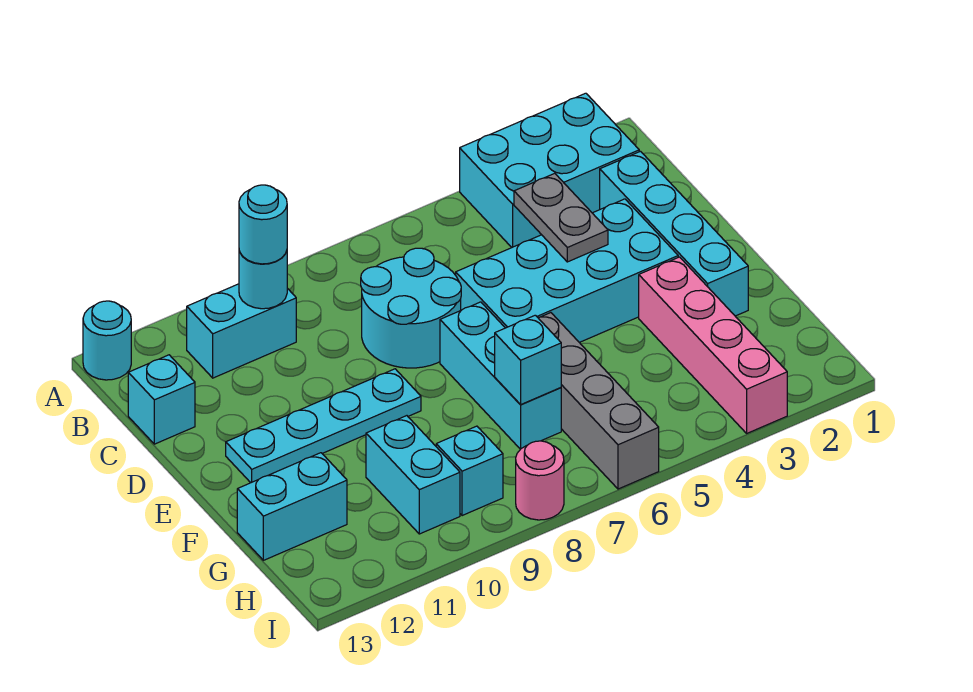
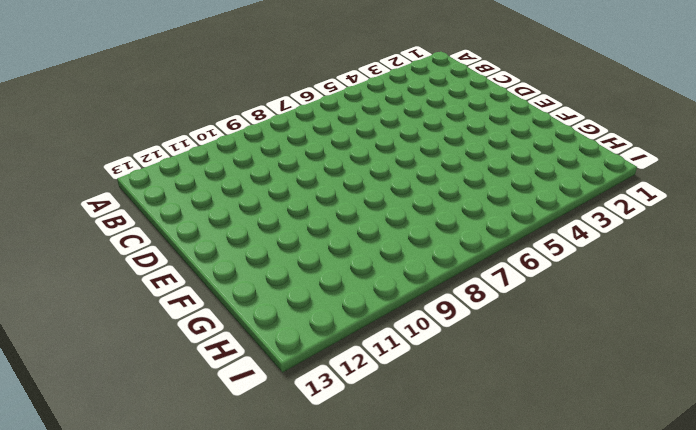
none -> cyan 2x3 brick [460,93,639,247]
none -> cyan 1x1 round brick [83,301,131,380]
none -> cyan 1x2 brick [187,284,296,378]

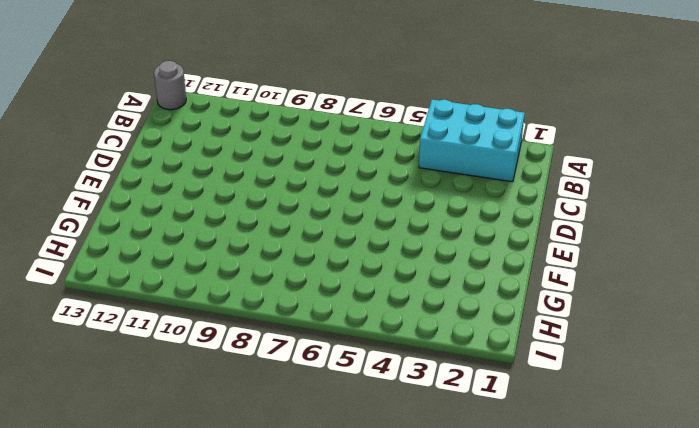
grey 1x1 round brick [154,61,186,110] -> cyan 1x1 round brick [83,301,131,380]
none -> cyan 1x2 brick [187,284,296,378]
none -> cyan 1x4 brick [600,151,748,316]
none -> cyan 2x2 round brick [361,248,461,368]

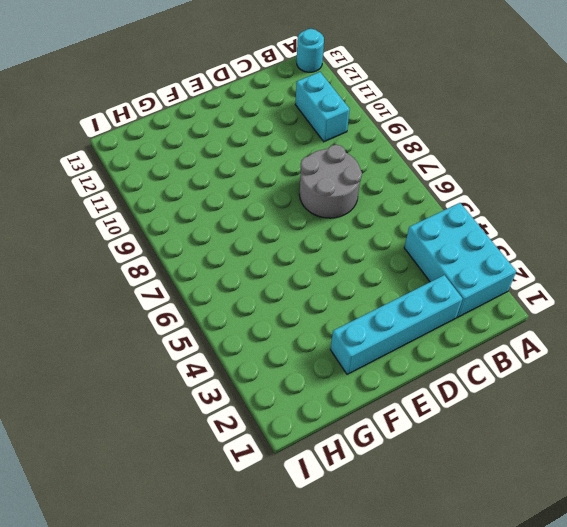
grey 2x2 round brick [299,145,362,218] -> cyan 2x2 round brick [361,248,461,368]
none -> cyan 1x1 brick [128,355,195,444]
none -> cyan 2x4 brick [456,199,678,343]
none -> cyan 1x3 brick [440,302,561,449]

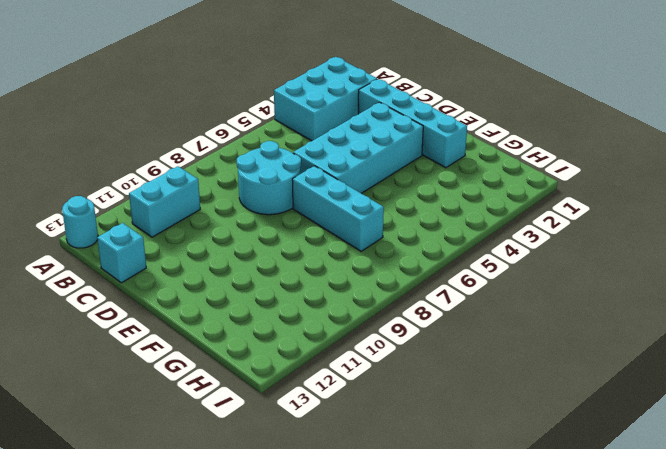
none -> cyan 1x4 plate [226,369,421,483]
none -> pink 1x4 brick [639,257,787,433]
none -> grey 1x4 brick [539,313,659,489]

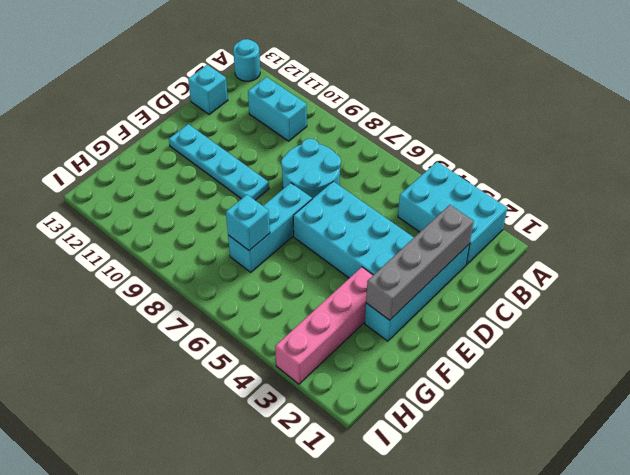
grey 1x4 brick [366,205,474,320] -> grey 1x4 brick moved to [539,313,659,489]
none -> cyan 1x2 brick [366,416,460,534]
none -> cyan 1x2 brick [237,453,347,560]
none -> cyan 1x1 brick [436,426,503,516]

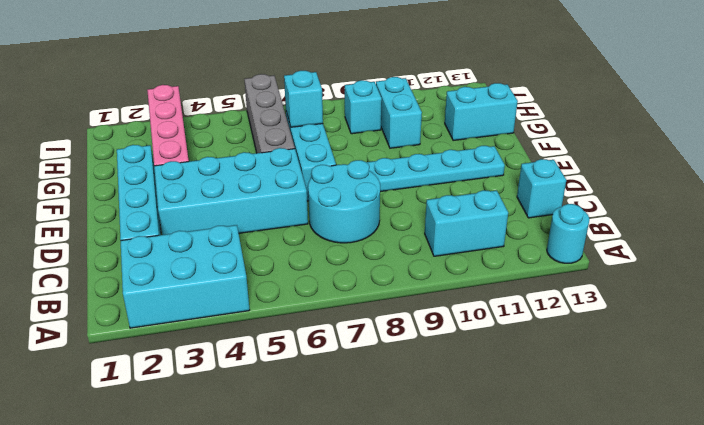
none -> pink 1x1 round brick [516,441,564,520]
none -> cyan 1x1 round brick [239,251,287,309]
none -> grey 1x2 plate [514,173,608,262]

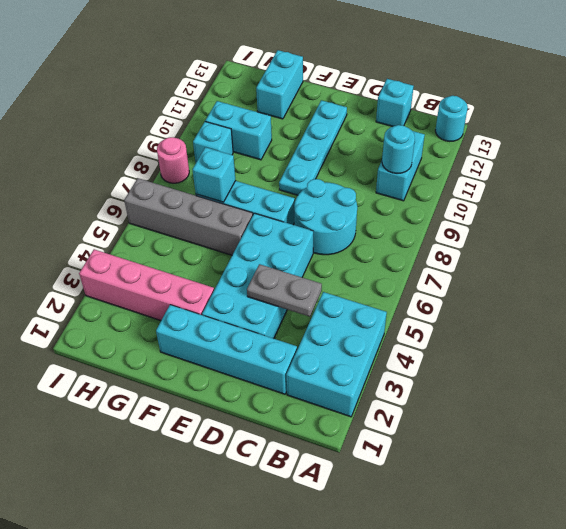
none -> cyan 1x1 round brick [239,185,287,264]

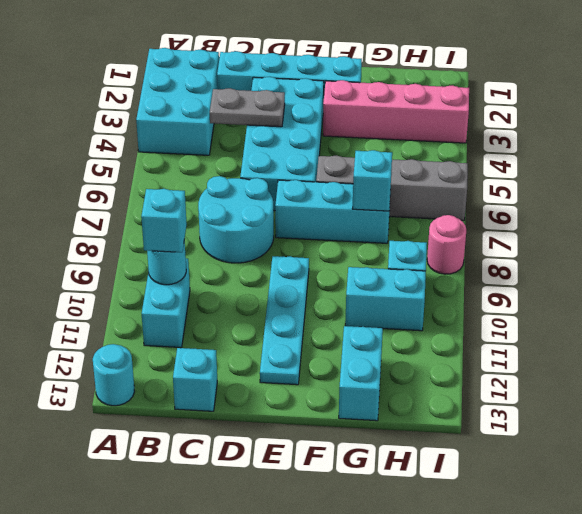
cyan 1x1 brick [141,189,187,252] -> cyan 1x1 round brick [239,185,287,264]

